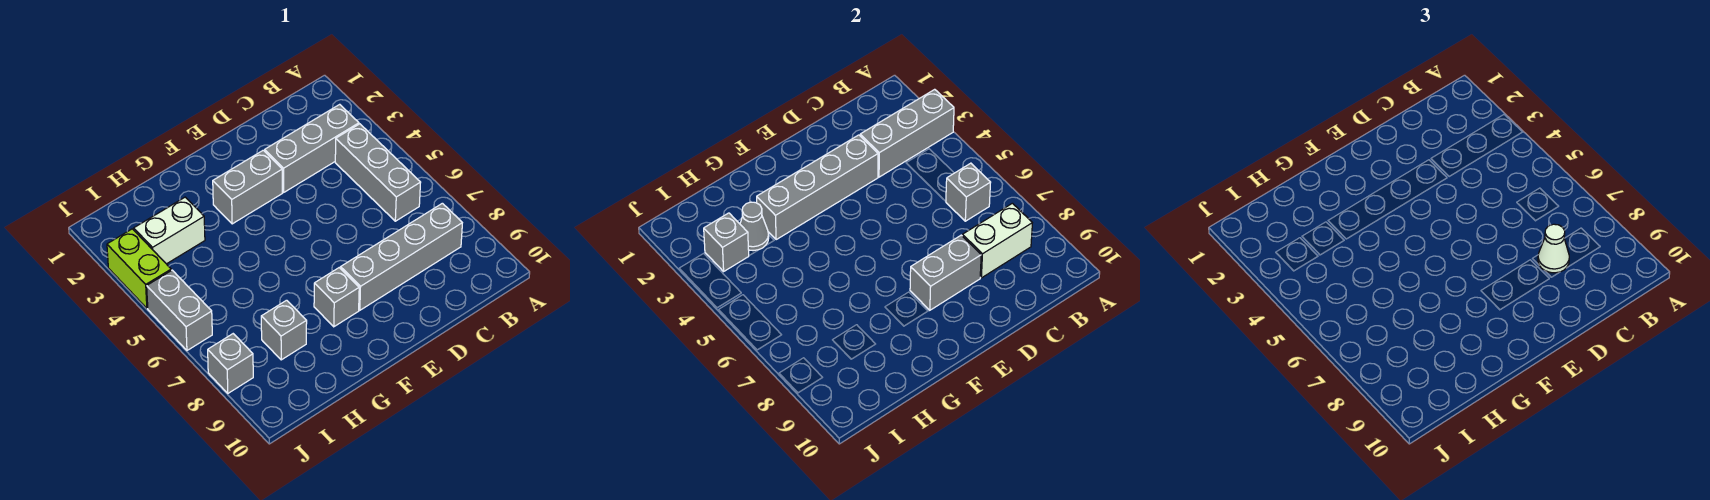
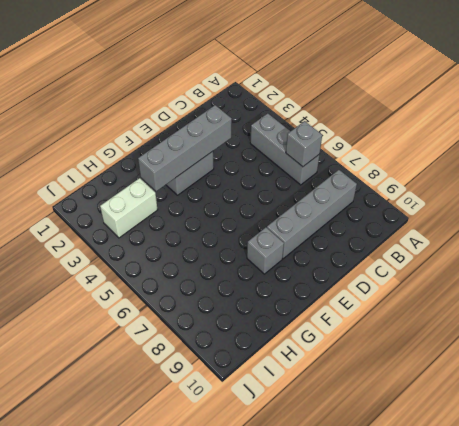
none -> grey 1x3 brick [265,104,359,192]
none -> grey 1x1 brick [261,300,307,360]
none -> lime 1x2 brick [107,229,171,308]

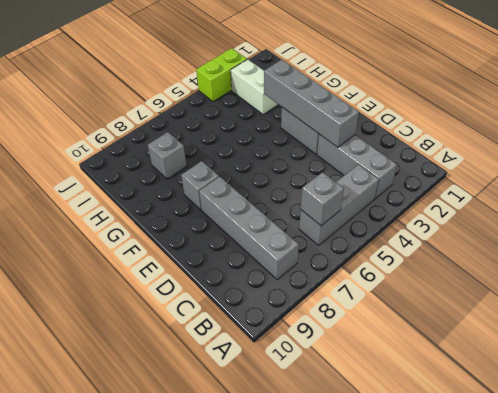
none -> grey 1x2 brick [147,270,212,350]
none -> grey 1x1 brick [208,334,253,393]
none -> grey 1x3 brick [860,89,954,177]

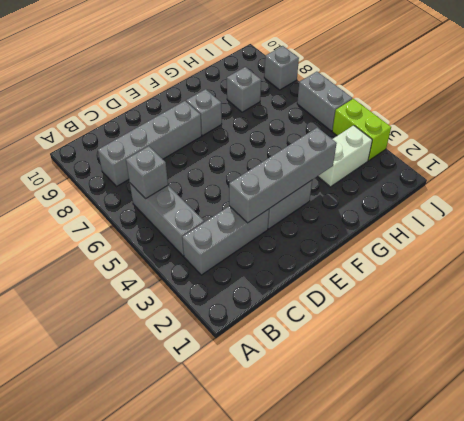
none -> grey 1x3 brick [860,89,954,177]
none -> white 1x2 brick [962,203,1032,278]
none -> grey 1x2 brick [910,235,981,310]

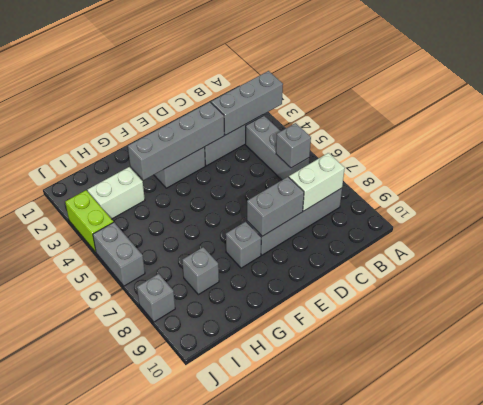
none -> grey 1x1 cone [740,202,769,251]
none -> grey 1x1 brick [704,213,749,271]
none -> white 1x1 cone [1538,224,1569,273]

